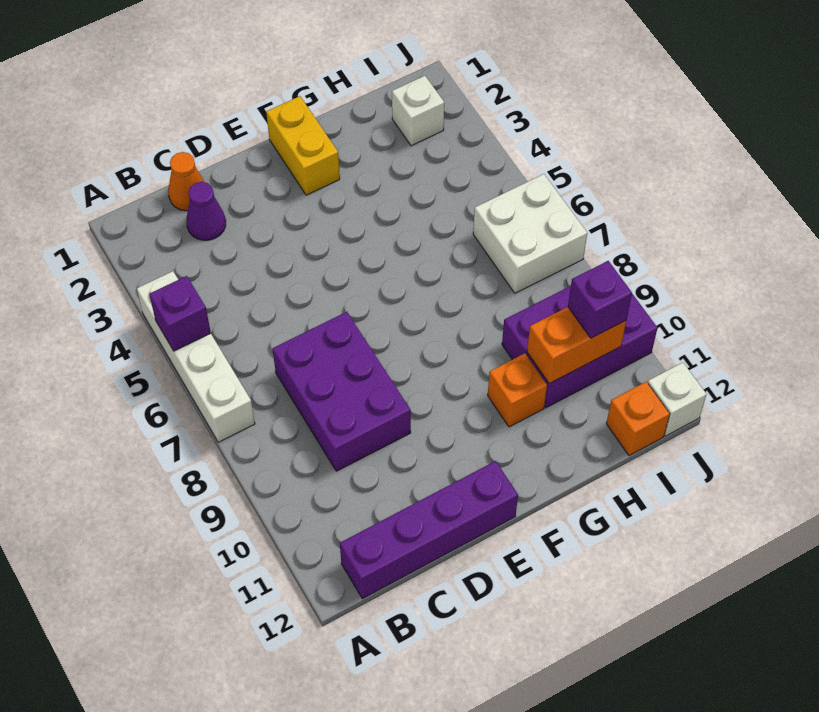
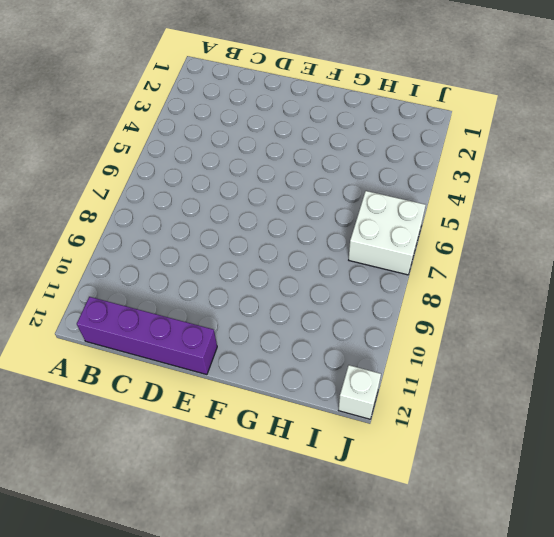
none -> white 1x4 brick [137,271,255,442]
none -> orange 1x1 cone [168,152,204,211]
none -> purple 1x1 cone [187,182,226,240]

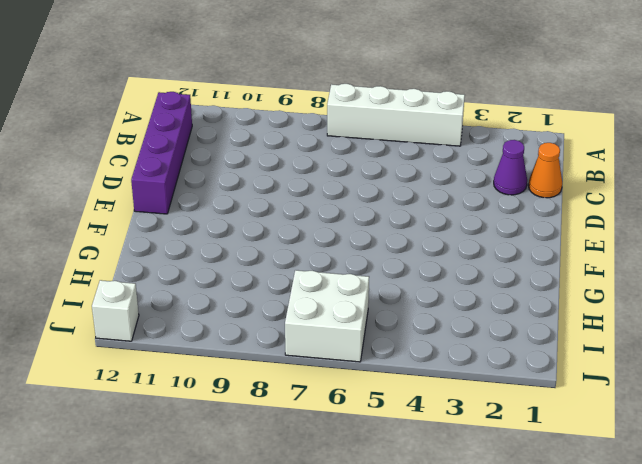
none -> purple 2x3 brick [273,312,411,471]
none -> yellow 1x2 brick [266,96,340,195]
none -> orange 1x1 brick [488,353,547,427]

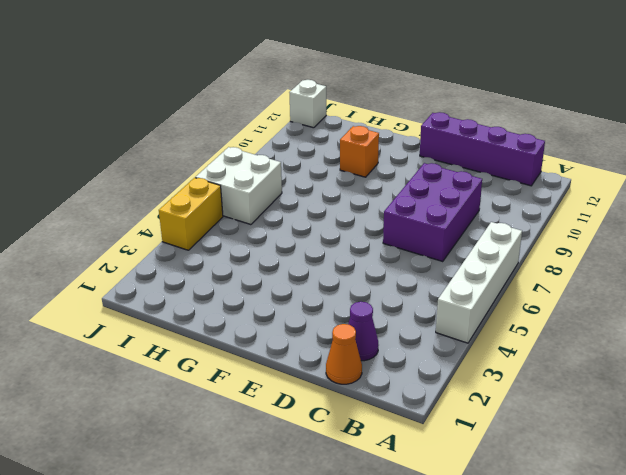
yellow 1x2 brick [159,178,223,250] -> yellow 1x2 brick moved to [266,96,340,195]
none -> purple 2x3 brick [502,286,657,408]
none -> white 1x1 brick [392,76,444,146]
none -> orange 1x1 brick [606,382,670,456]

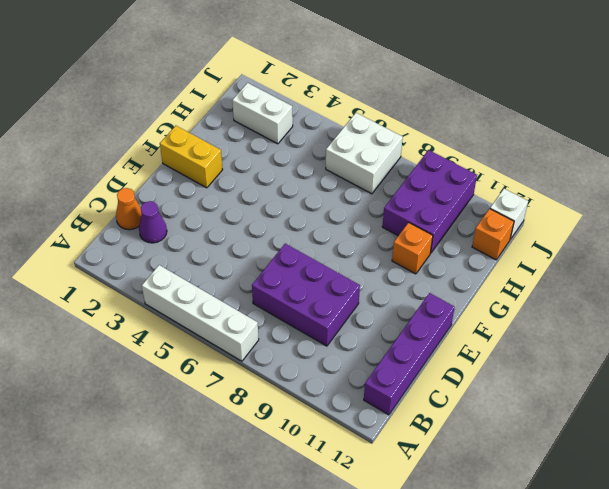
white 1x2 brick [232,83,293,144] -> white 1x1 brick [392,76,444,146]
none -> purple 1x1 brick [149,276,211,351]
none -> orange 1x2 brick [527,307,626,384]
none -> purple 1x1 brick [568,261,632,338]

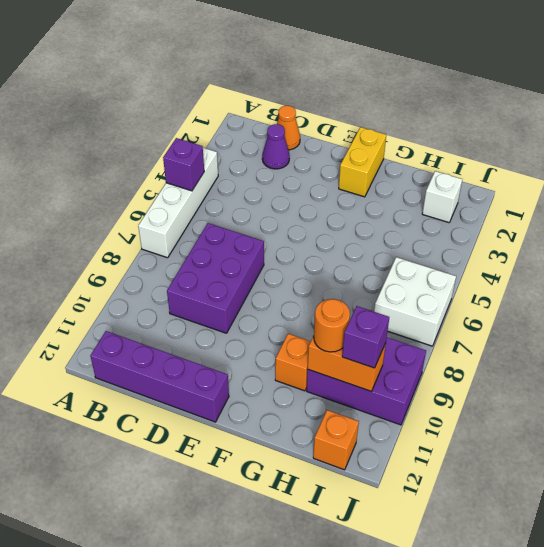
orange 1x1 round brick [314,299,350,352] -> none
none -> white 1x1 brick [648,362,706,436]

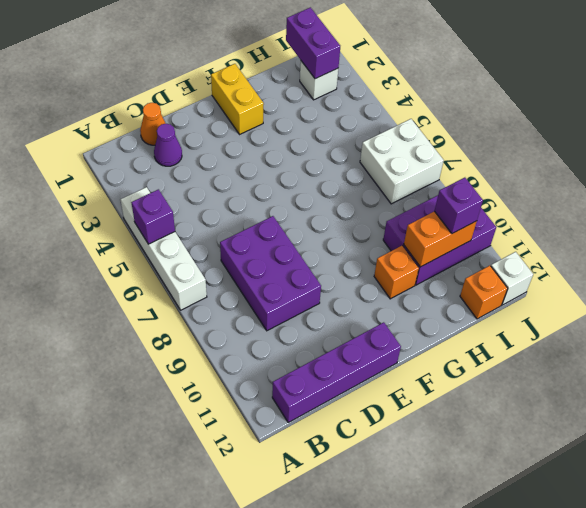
purple 1x2 brick [286,7,340,79] -> none

